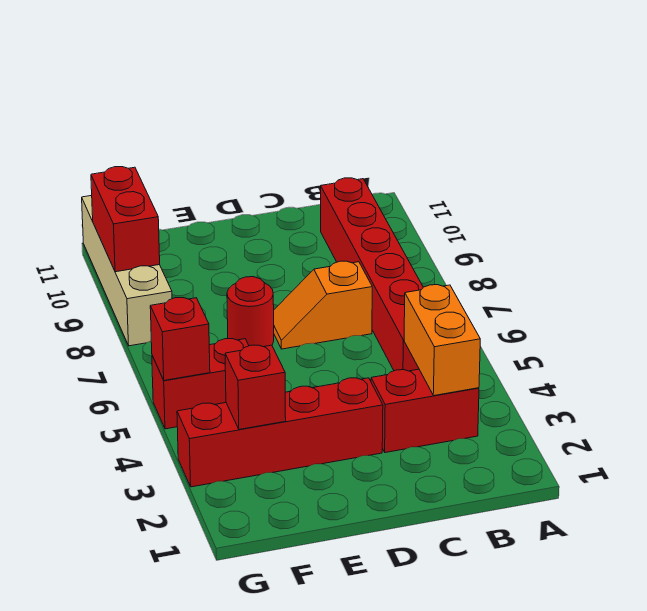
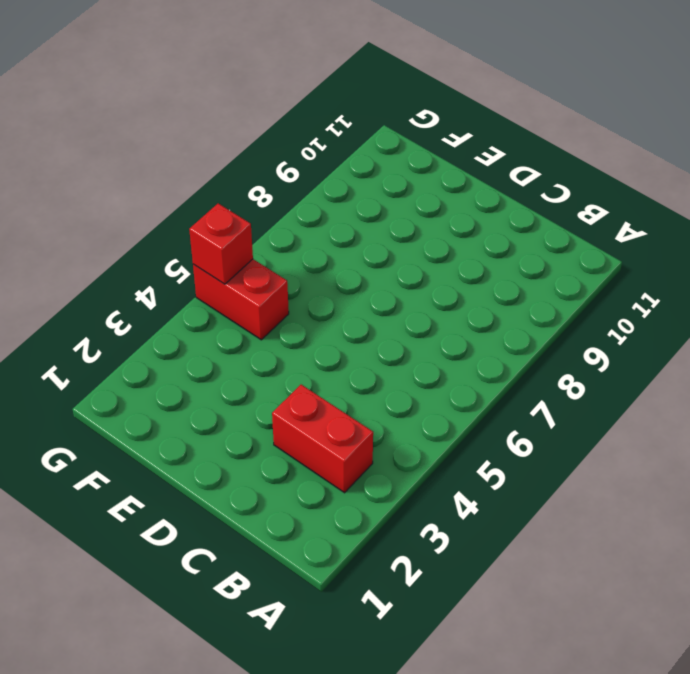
none -> red 1x6 brick [321,178,423,371]
none -> orange 1x2 slope [274,261,372,349]

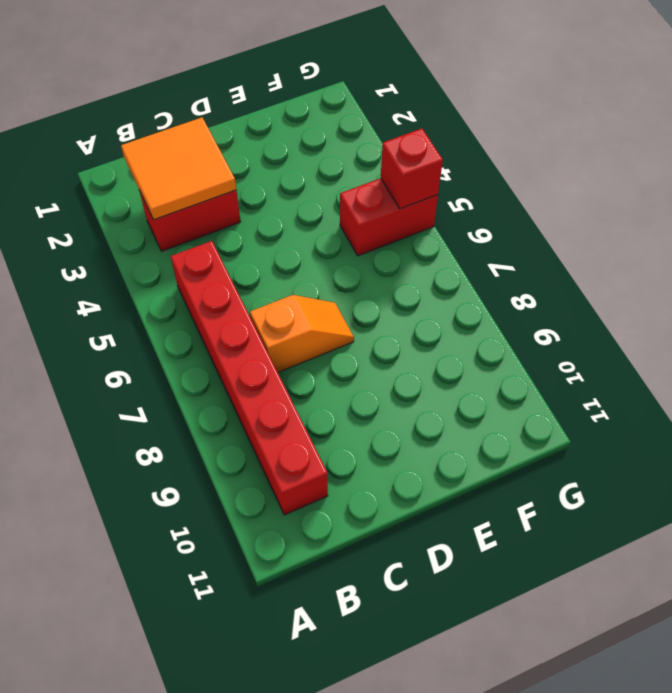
orange 2x2 tile [121,118,236,220] -> orange 1x2 brick [404,285,480,395]
none -> red 1x4 brick [177,378,383,487]
none -> red 1x1 round brick [227,277,274,347]

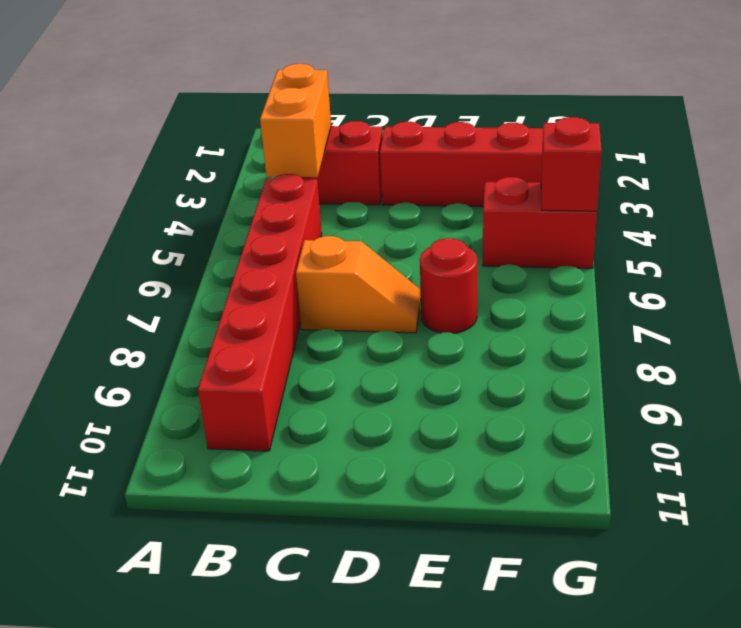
none -> tan 1x4 brick [82,195,172,346]
none -> red 1x1 brick [225,345,286,429]

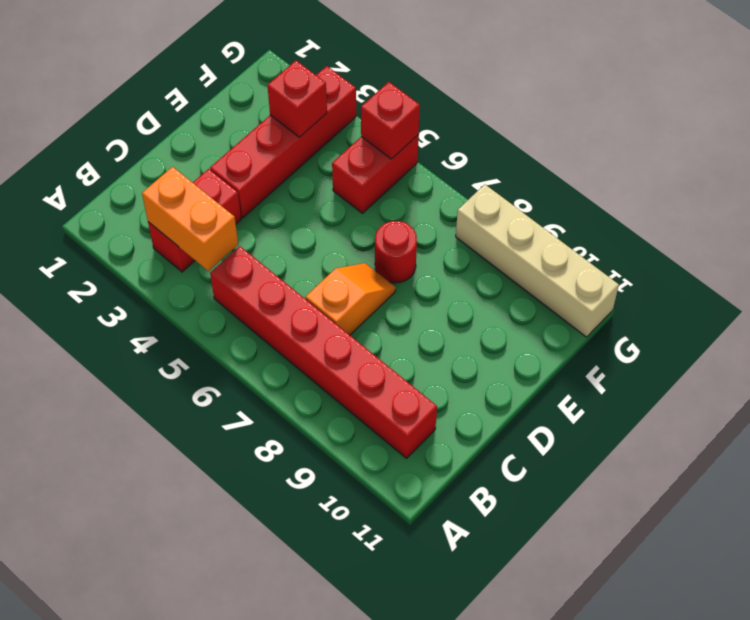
none -> red 1x2 brick [91,167,160,272]

